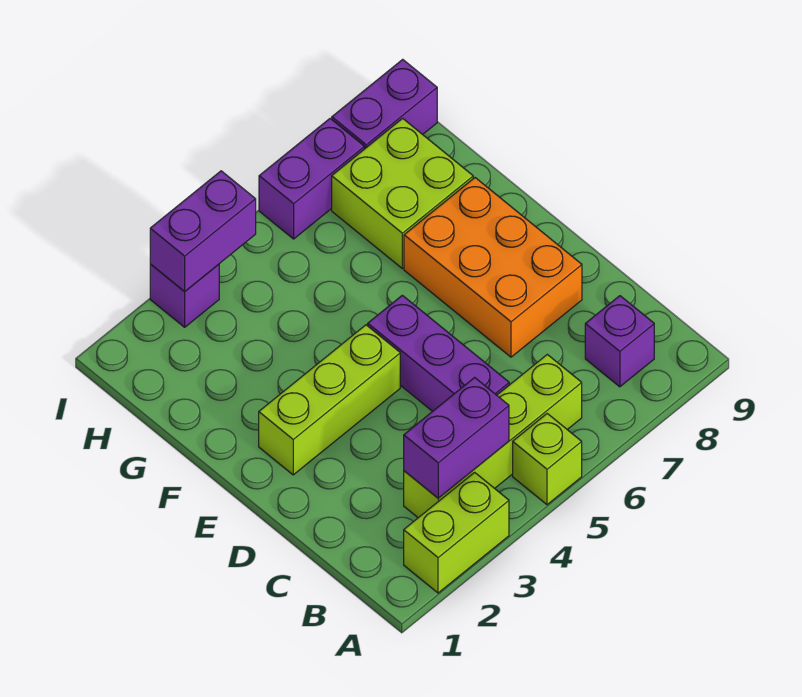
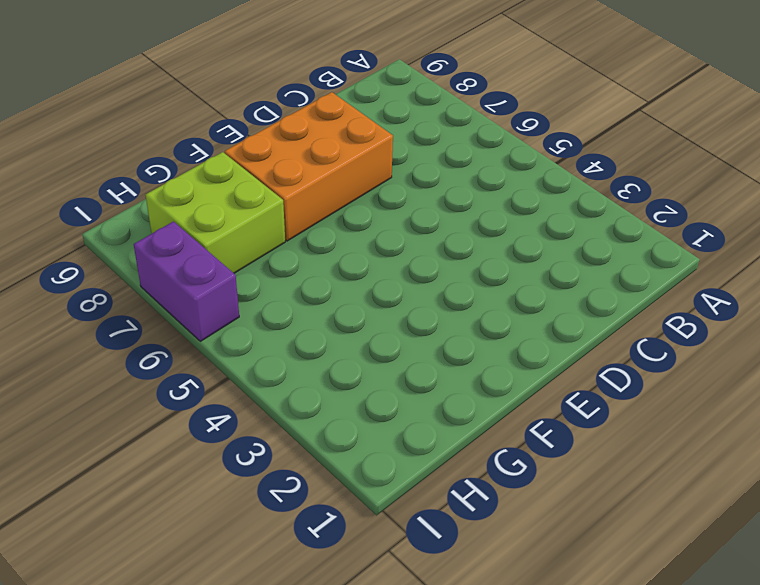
none -> lime 1x2 brick [404,472,509,593]
none -> lime 1x1 brick [513,414,582,505]
none -> lime 1x4 brick [404,354,582,518]

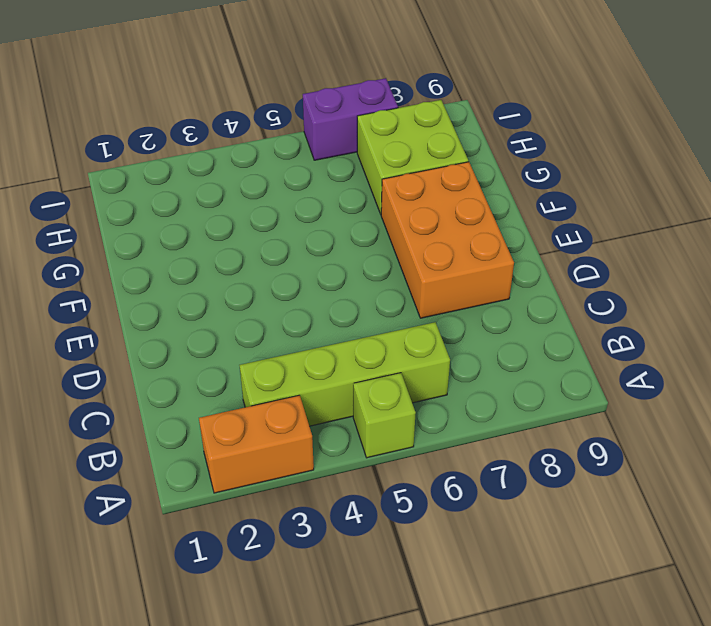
orange 1x2 brick [199,395,314,493] -> lime 1x2 brick [404,472,509,593]
none -> purple 1x1 brick [585,296,654,387]
none -> purple 1x3 brick [368,295,509,412]
none -> lime 1x3 brick [259,325,400,475]

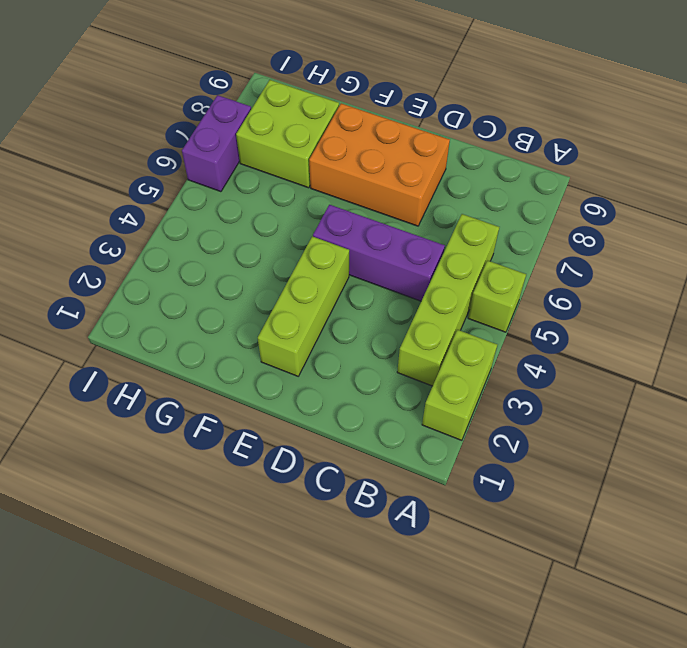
none -> purple 1x1 brick [585,296,654,387]
none -> purple 1x1 brick [150,264,219,327]
none -> purple 1x2 brick [332,59,437,148]

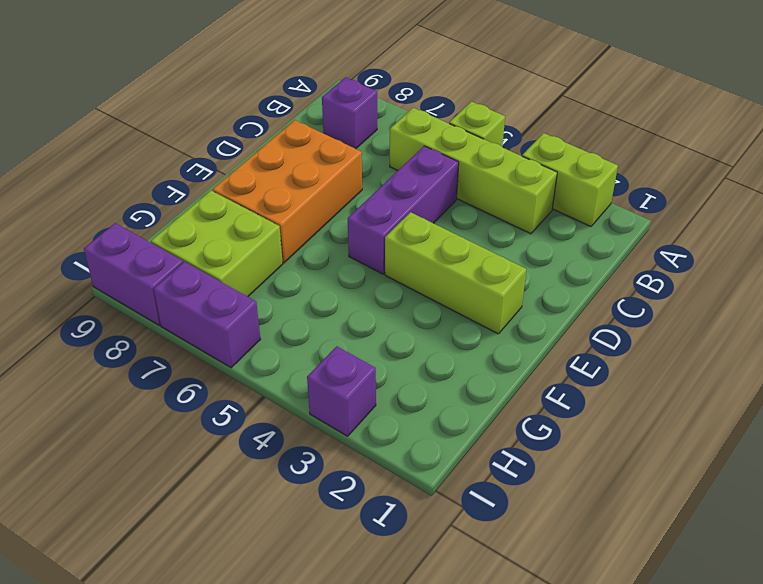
none -> purple 1x2 brick [404,378,509,498]
none -> purple 1x2 brick [150,171,256,292]

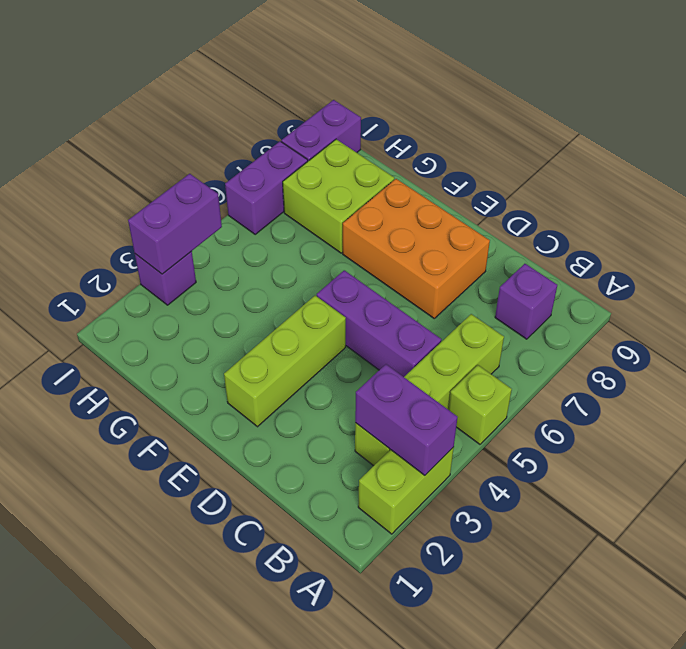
purple 1x2 brick [355,364,458,475] -> purple 1x2 brick turned to [404,378,509,498]

